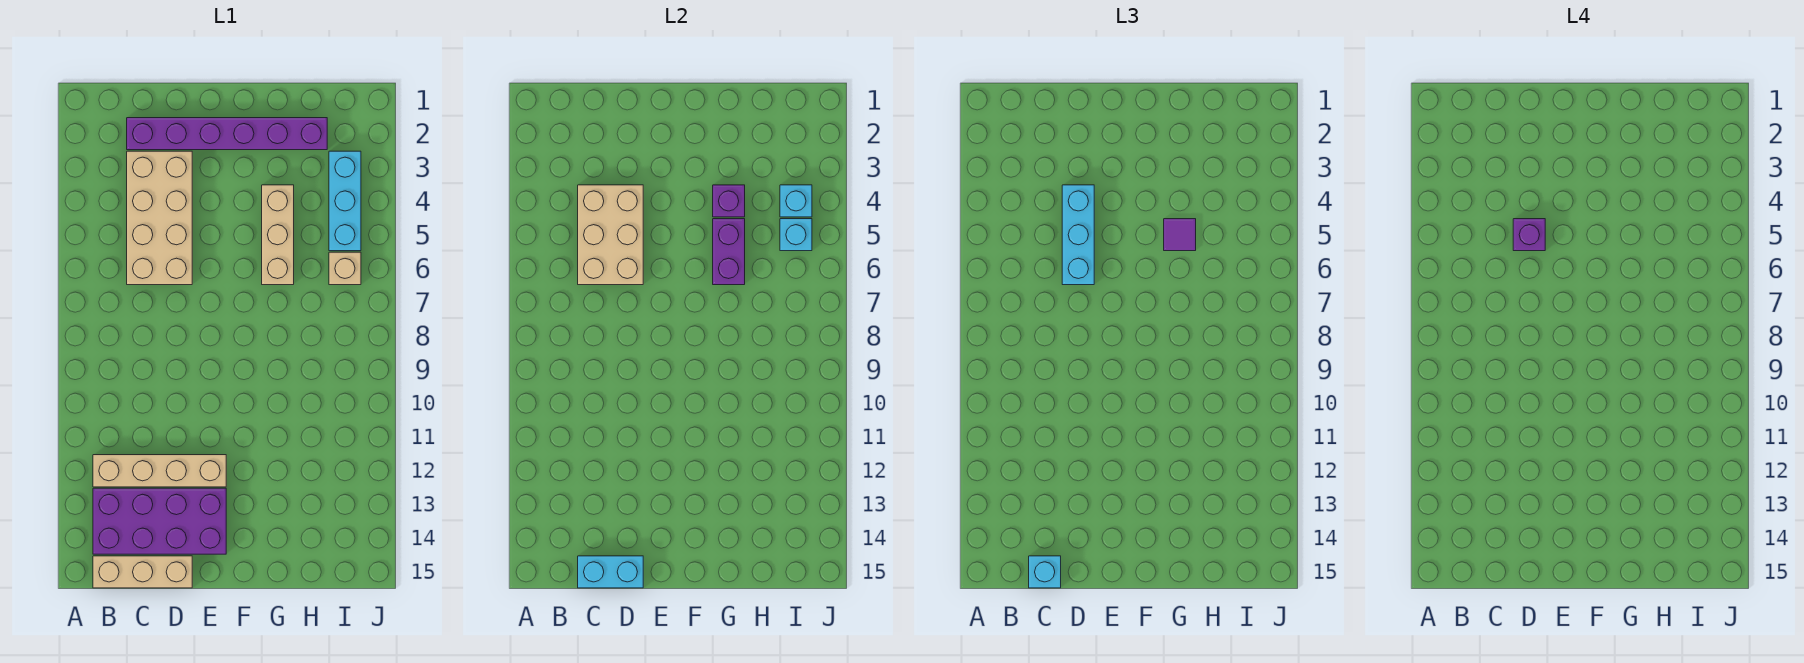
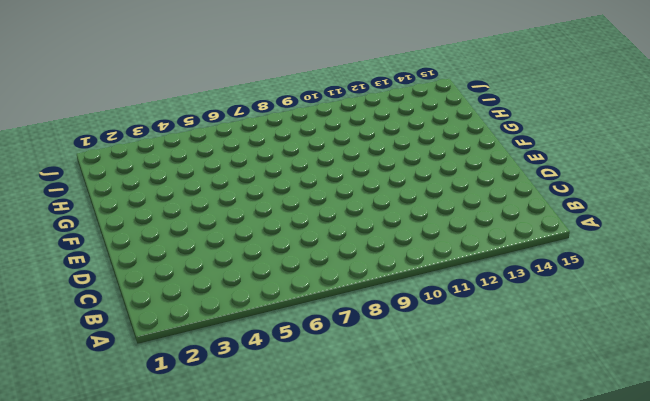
none -> tan 1x4 brick [93,455,226,487]
none -> purple 2x4 brick [93,488,226,554]
none -> tan 1x3 brick [93,556,192,588]

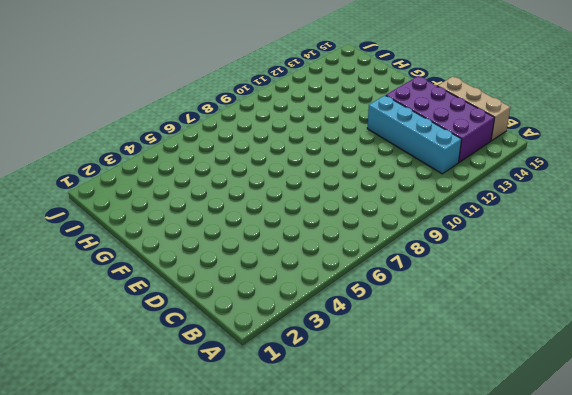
cyan 1x4 brick [367,96,462,174] -> tan 1x4 brick [93,455,226,487]
none -> purple 1x6 brick [127,118,327,150]
none -> tan 2x4 brick [127,151,192,285]
none -> tan 1x3 brick [262,185,294,285]

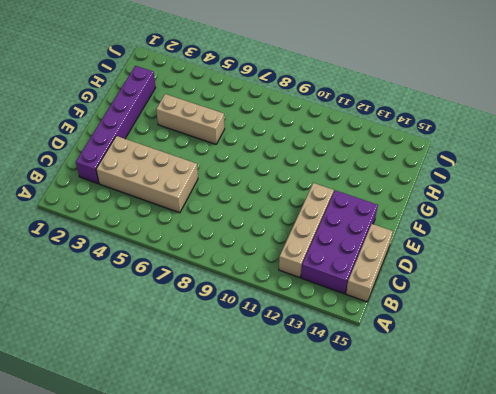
none -> cyan 1x3 brick [329,151,361,251]
none -> tan 1x1 brick [329,252,361,285]
none -> tan 2x3 brick [578,185,643,285]

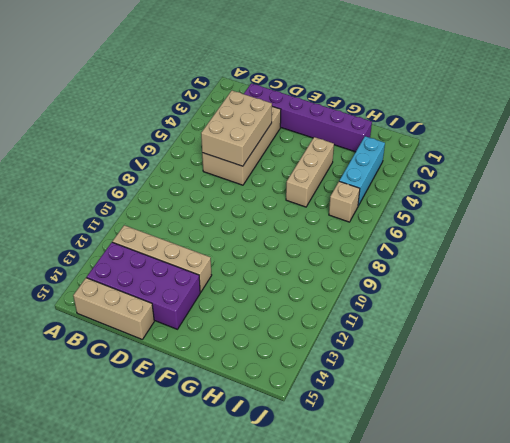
none -> cyan 1x2 brick [578,556,643,588]
none -> purple 1x1 brick [713,185,745,217]
none -> purple 1x2 brick [713,219,745,285]

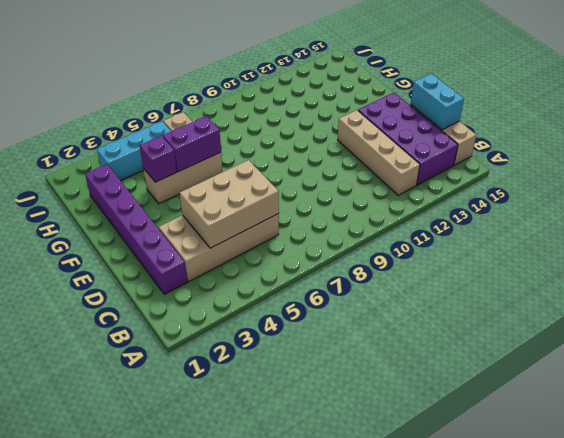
none -> cyan 1x1 brick [780,185,812,217]
none -> cyan 1x1 brick [780,219,812,251]
none -> cyan 1x1 brick [1029,556,1061,588]

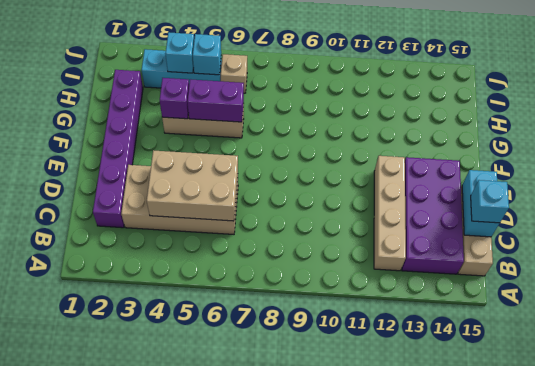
none -> cyan 1x3 brick [1062,185,1094,285]
none -> purple 1x1 tile [1164,219,1196,251]
none -> purple 1x1 brick [1513,219,1545,251]

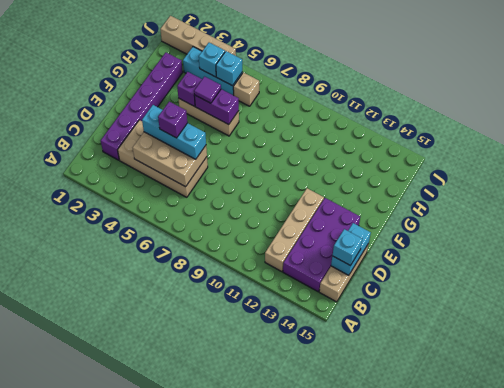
tan 1x4 brick [160,16,236,56] -> none

